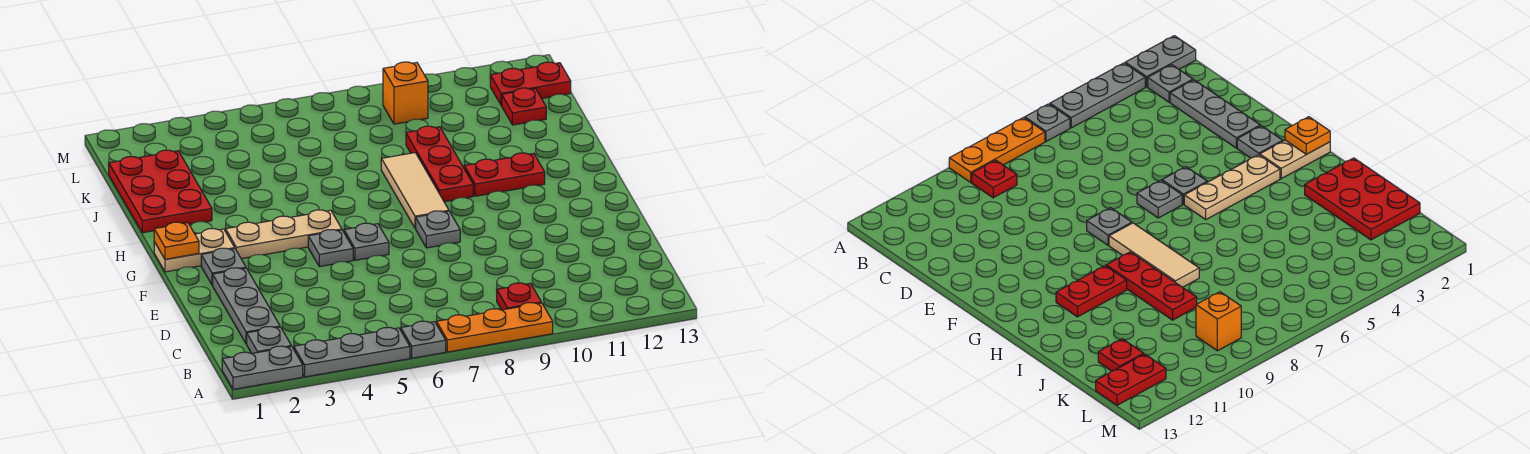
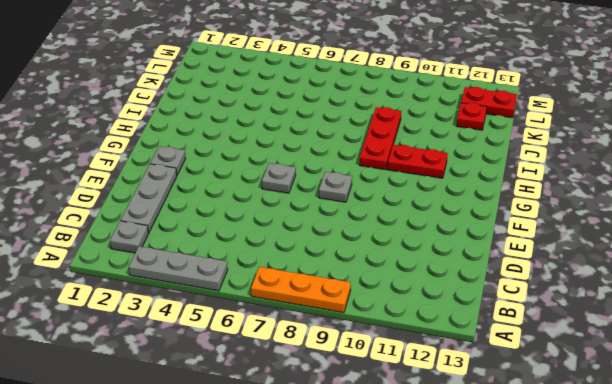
none -> grey 1x2 plate [222,346,303,389]
none -> grey 1x1 plate [401,321,446,358]
none -> red 1x1 plate [497,283,541,310]

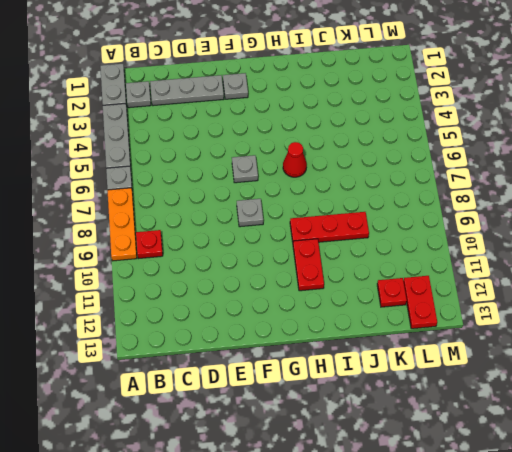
red 1x1 cone [283,142,307,177] -> none
none -> grey 1x1 plate [308,230,353,267]
none -> tan 1x2 plate [154,229,235,272]
none -> tan 1x3 plate [226,210,342,259]

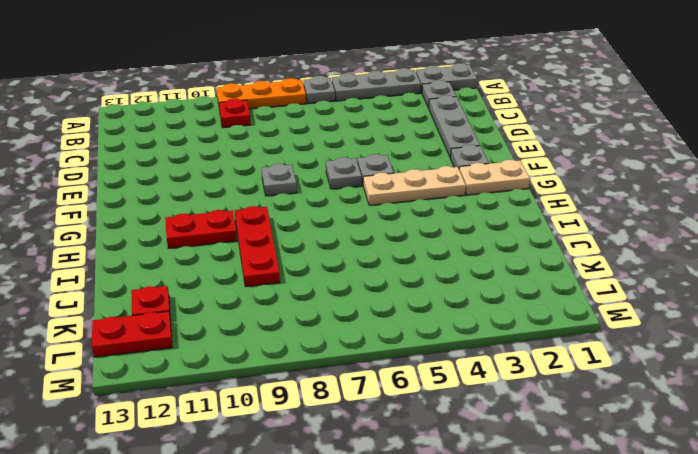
none -> tan 1x3 tile [381,153,449,228]
none -> red 2x3 plate [109,150,212,233]
none -> orange 1x1 brick [383,62,428,124]

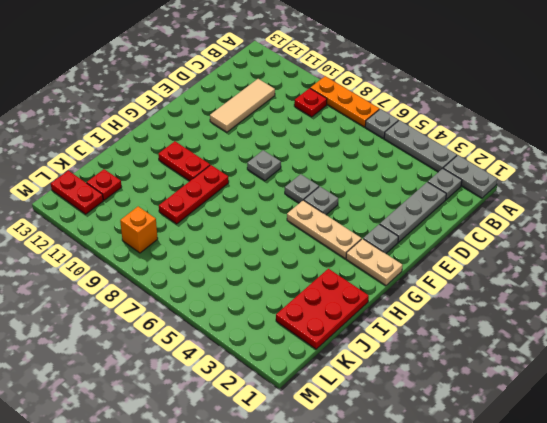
tan 1x3 tile [210,79,275,132] -> tan 1x3 tile moved to [381,153,449,228]
none -> orange 1x1 plate [154,222,199,259]

